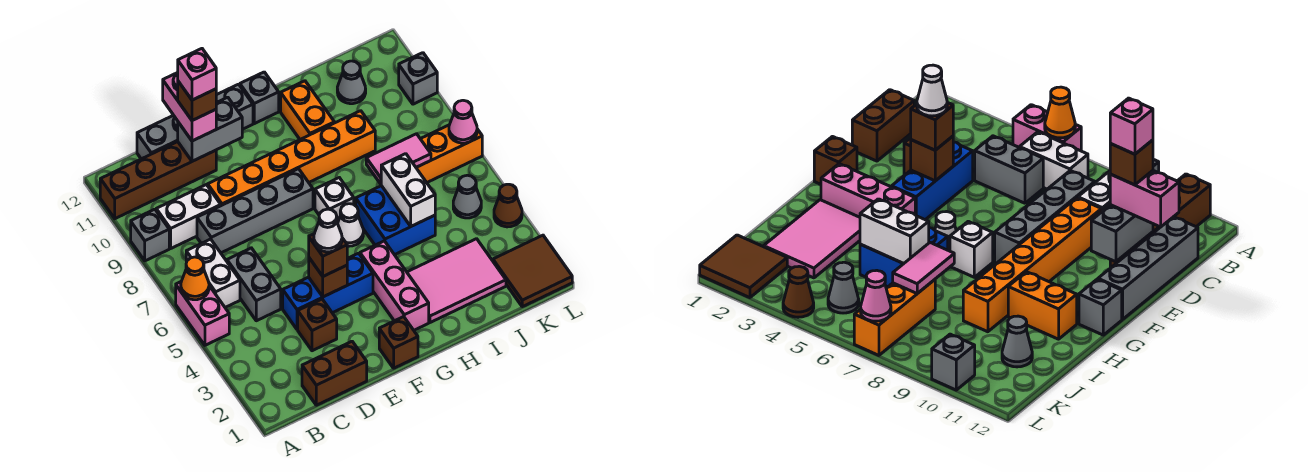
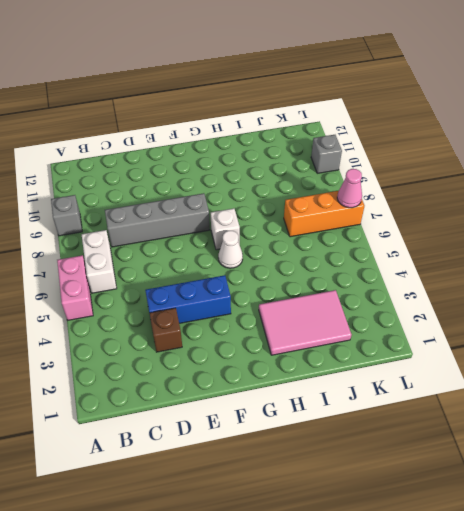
none -> brown 1x4 brick [100,142,216,219]
none -> white 1x2 brick [156,185,221,248]
none -> brown 1x2 brick [302,341,367,405]
none -> grey 1x2 brick [227,248,281,321]

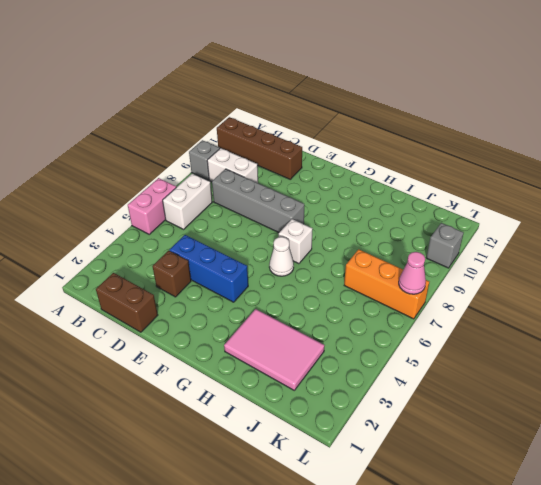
none -> grey 1x2 brick [227,248,281,321]
none -> grey 1x4 brick [137,84,253,159]
none -> orange 1x6 brick [208,111,375,206]
none -> brown 1x1 brick [379,317,418,368]

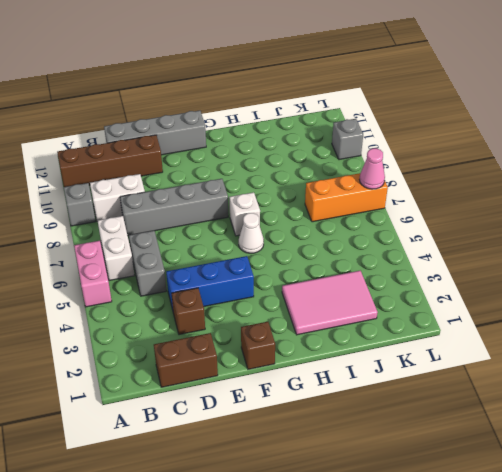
none -> orange 1x6 brick [208,111,375,206]
none -> pink 1x3 brick [360,241,429,330]
none -> grey 1x1 brick [240,72,279,124]
none -> blue 2x2 brick [356,186,435,255]

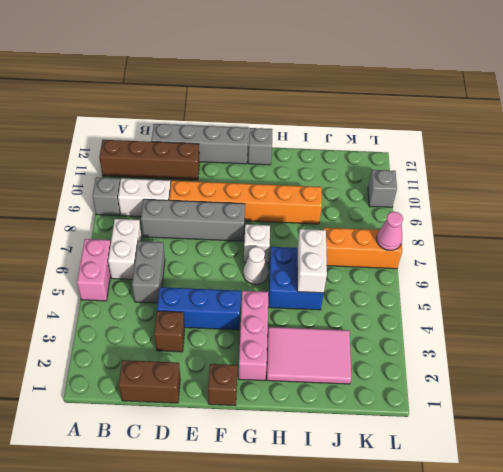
none -> orange 1x2 brick [281,81,334,139]
none -> grey 1x1 cone [337,61,366,104]
none -> brown 2x2 tile [493,235,572,307]
none -> grey 1x1 cone [453,175,481,218]

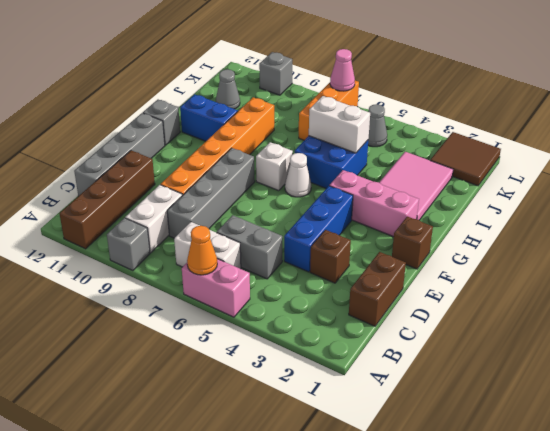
blue 1x2 brick [180,94,238,141] -> orange 1x2 brick [281,81,334,139]
none -> brown 1x1 cone [494,184,522,227]
none -> grey 1x2 brick [178,97,242,161]
none -> brown 1x1 brick [309,258,347,297]
none -> pink 1x2 tile [366,134,431,184]

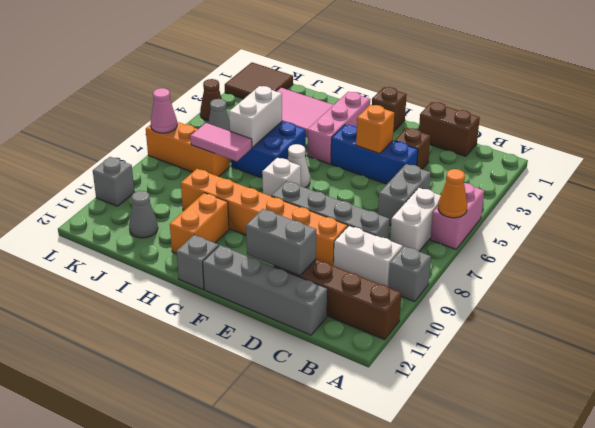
orange 1x1 brick [356,105,394,154] -> brown 1x1 brick [309,258,347,297]
none -> pink 1x2 brick [163,73,216,141]
none -> brown 1x1 brick [309,234,347,276]
none -> brown 1x1 brick [178,81,216,120]
none -> white 1x1 cone [314,209,342,252]

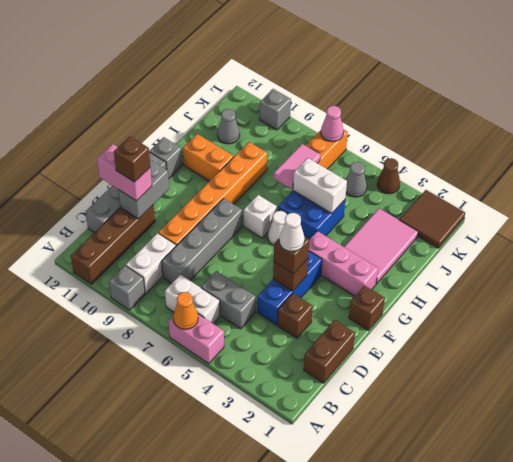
none -> pink 1x1 brick [178,49,216,100]

